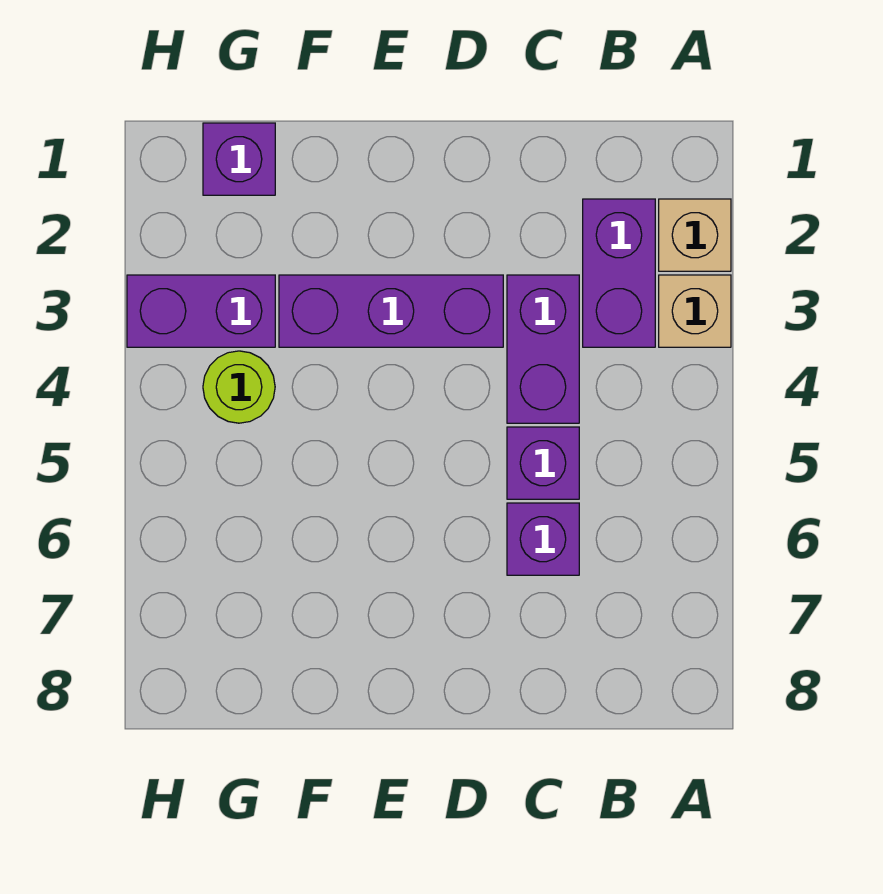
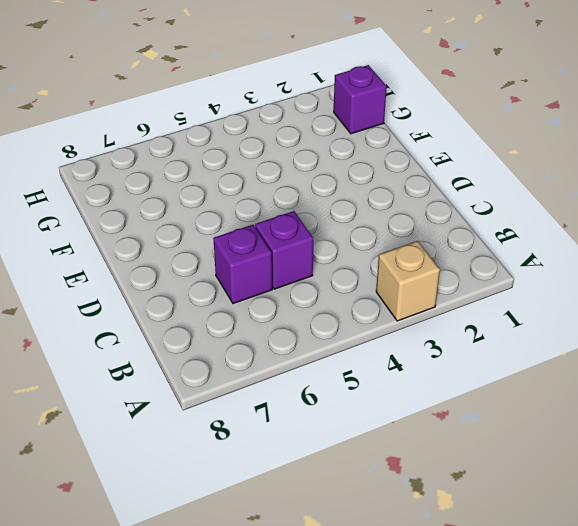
none -> tan 1x1 brick [659,199,731,271]
none -> purple 1x2 brick [583,199,655,347]

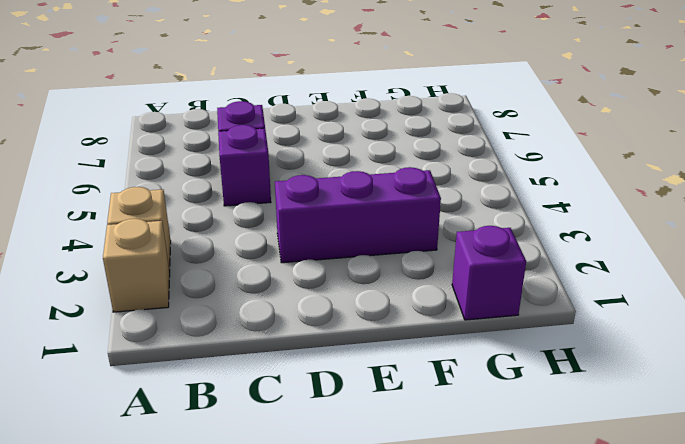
none -> purple 1x2 brick [583,199,655,347]
none -> purple 1x2 brick [507,275,579,423]

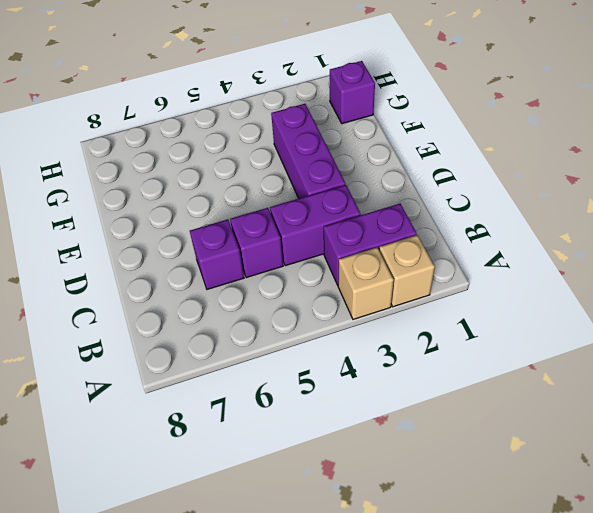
none -> purple 1x2 brick [127,275,275,347]
none -> lime 1x1 round brick [203,351,275,423]

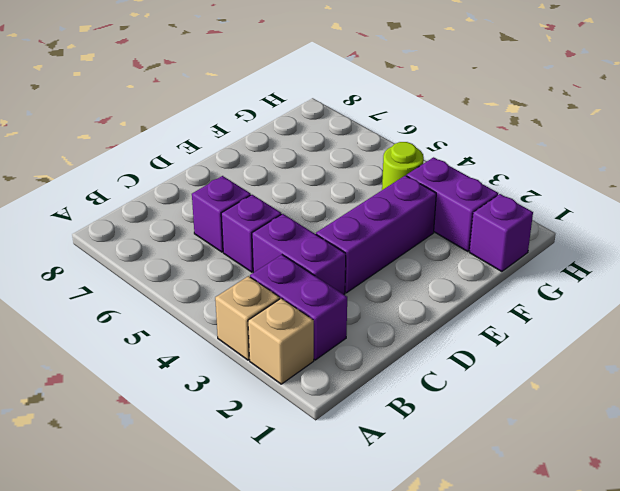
purple 1x2 brick [407,157,498,252] -> purple 1x2 brick turned to [127,275,275,347]

